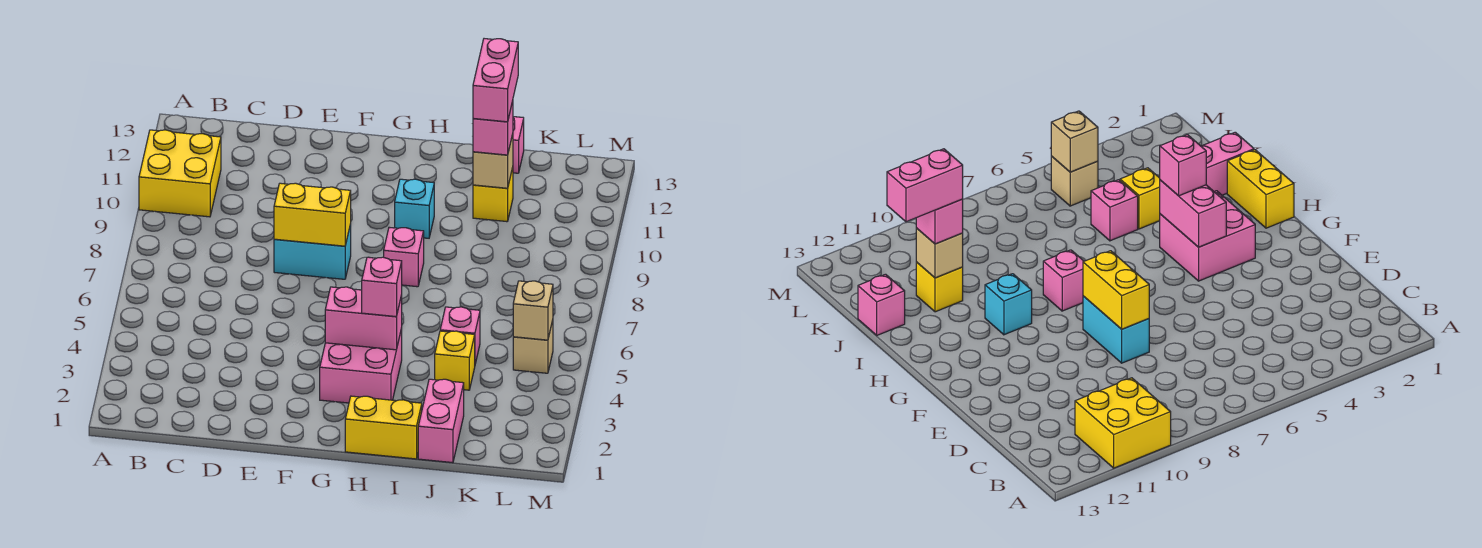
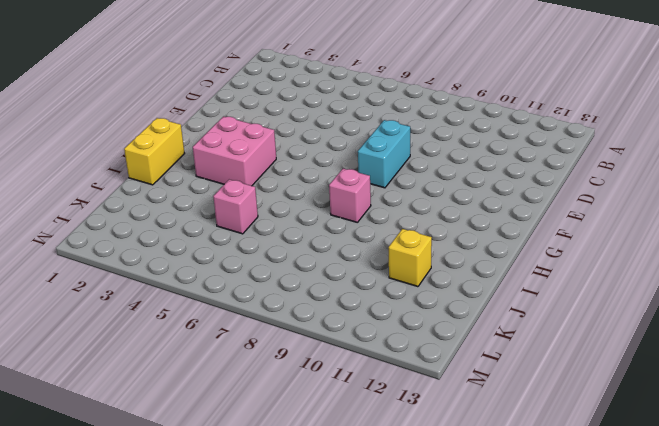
none -> yellow 2x2 brick [139,130,221,217]
none -> cyan 1x1 brick [395,179,434,238]
none -> pink 1x2 brick [418,379,464,463]

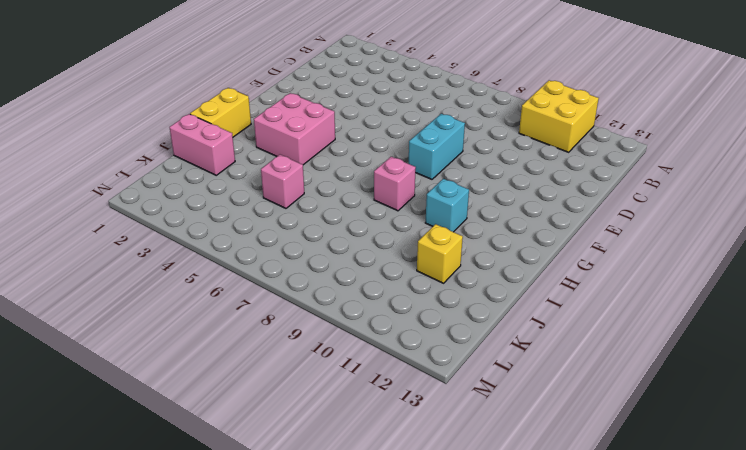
none -> yellow 1x1 brick [435,331,475,390]
none -> pink 1x1 brick [513,117,524,173]
none -> tan 1x1 brick [513,320,553,373]

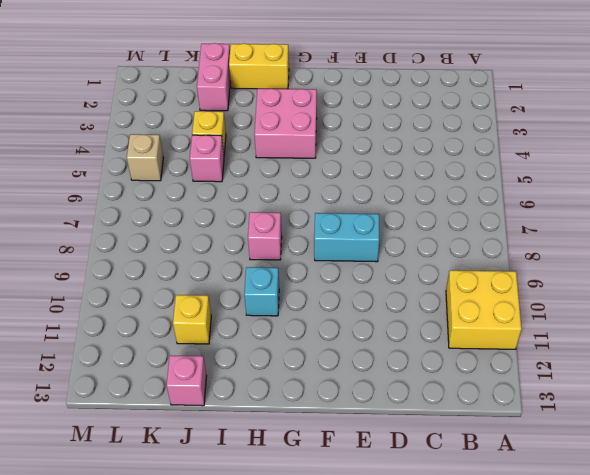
none -> yellow 1x2 brick [274,183,351,246]
none -> pink 1x2 brick [325,287,402,350]
none -> tan 1x1 brick [473,134,513,188]

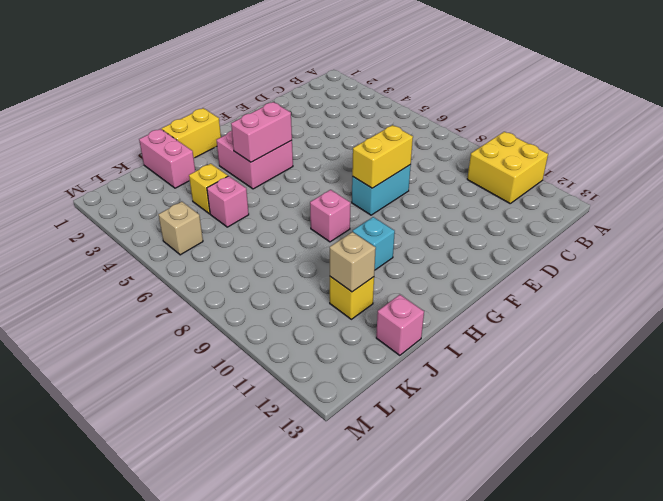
none -> tan 1x1 brick [513,281,553,340]
none -> pink 1x1 brick [362,257,402,317]
none -> pink 1x1 brick [473,101,513,155]

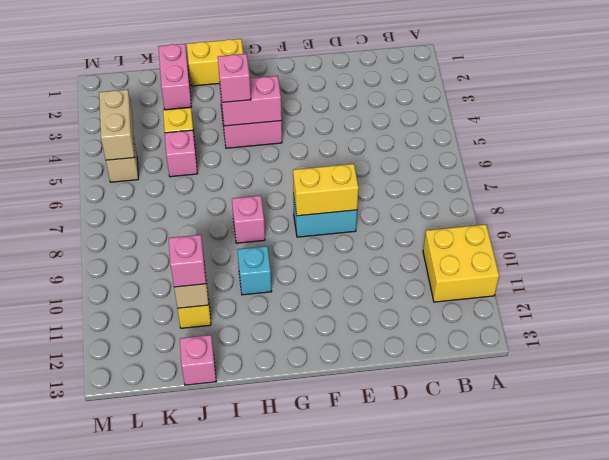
tan 1x2 brick [99,90,135,160] -> tan 1x1 brick [513,281,553,340]
none -> pink 1x2 brick [473,39,518,122]

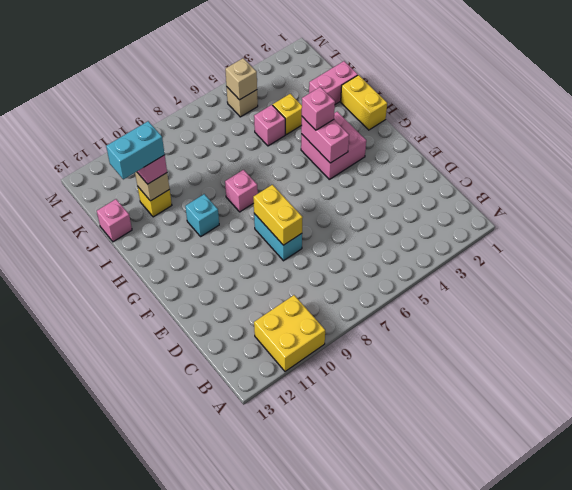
cyan 1x2 brick [106,121,165,179] -> pink 1x2 brick [473,39,518,122]

